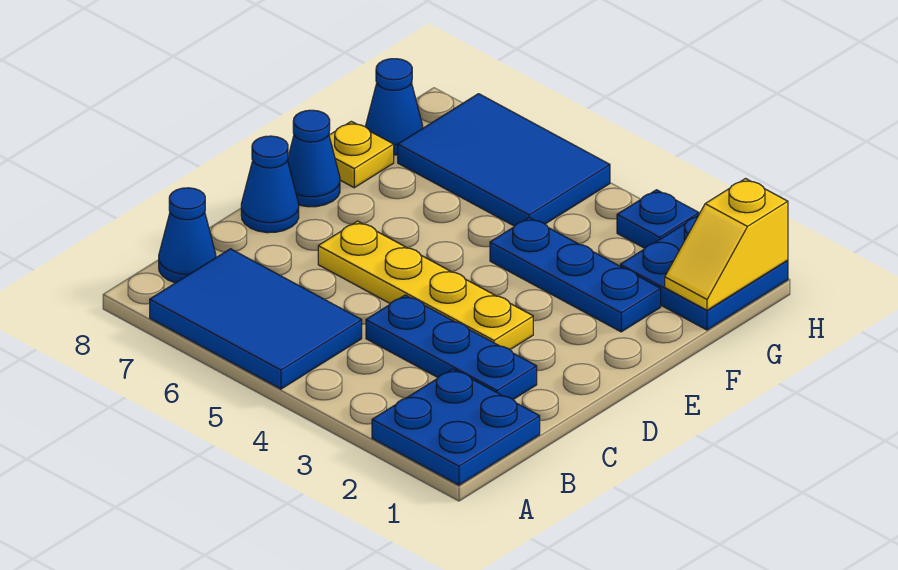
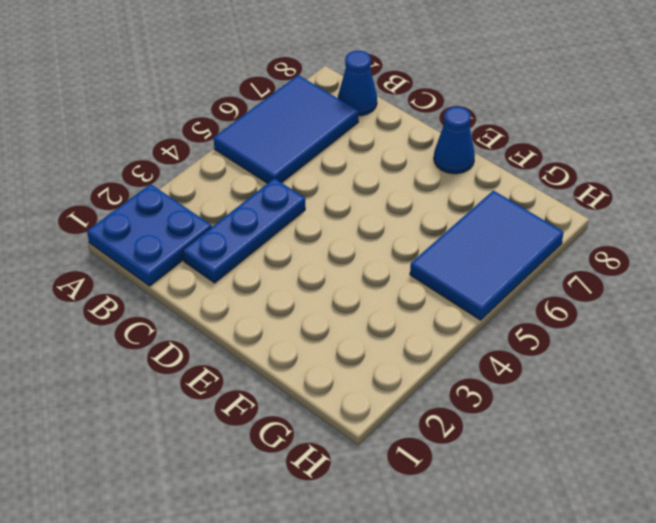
none -> yellow 1x4 plate [318,221,533,350]
none -> blue 1x1 cone [241,136,299,233]
none -> blue 1x3 plate [490,217,661,332]

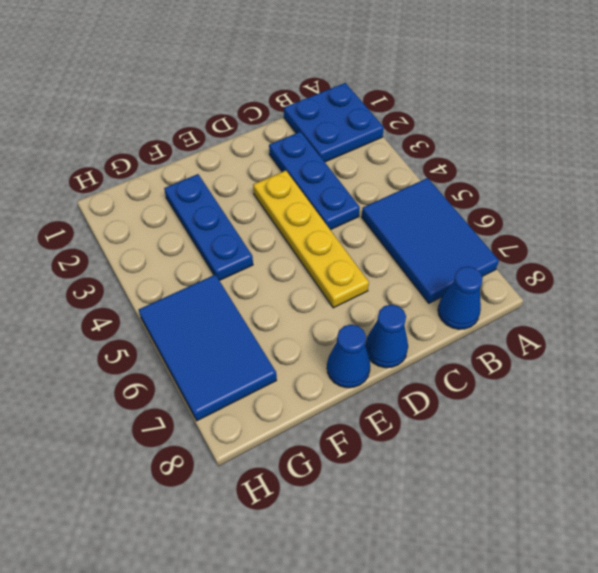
none -> yellow 1x1 plate [329,121,394,188]
none -> blue 2x2 plate [620,216,788,330]
none -> blue 1x1 cone [365,59,423,155]

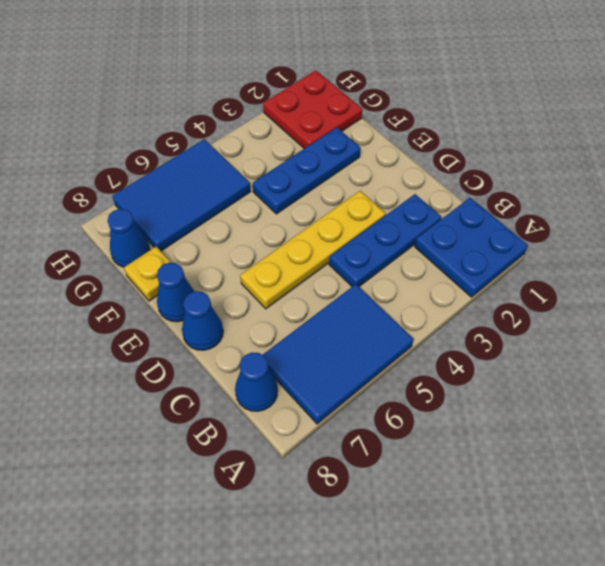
red 2x2 plate [263,70,362,149] -> blue 2x2 plate [620,216,788,330]
none -> blue 1x1 plate [617,190,699,248]
none -> yellow 1x2 slope [665,179,788,310]

